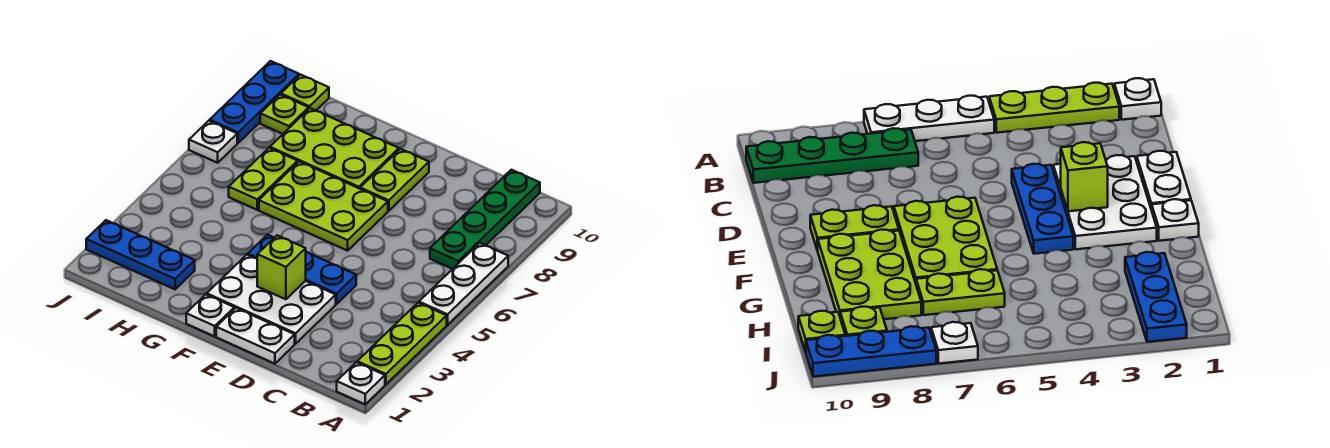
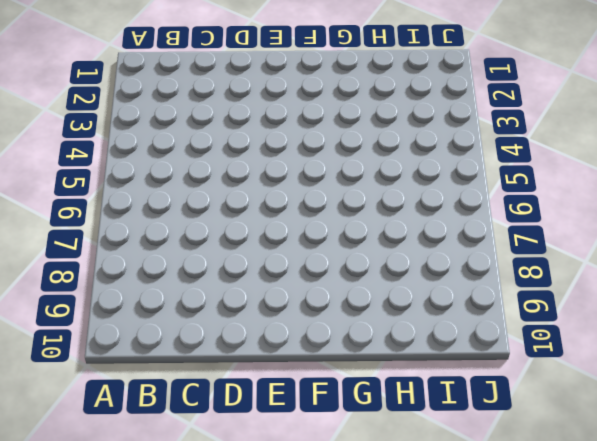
none -> white 1x1 plate [337,362,385,404]
none -> lime 1x3 plate [357,303,447,385]
none -> white 1x3 plate [419,243,508,325]

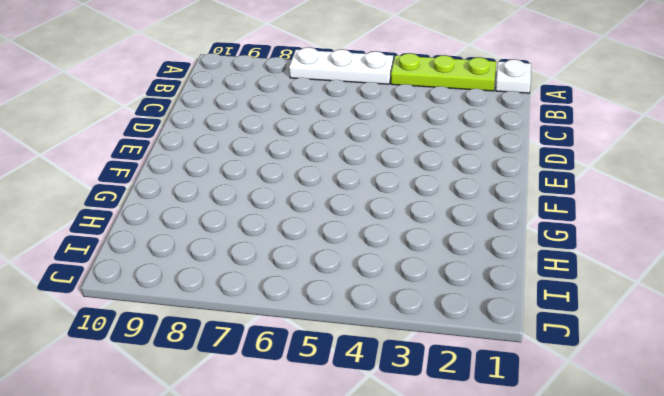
none -> green 1x4 plate [430,170,540,269]
none -> white 1x2 plate [216,308,295,364]
none -> white 2x3 plate [207,255,336,344]

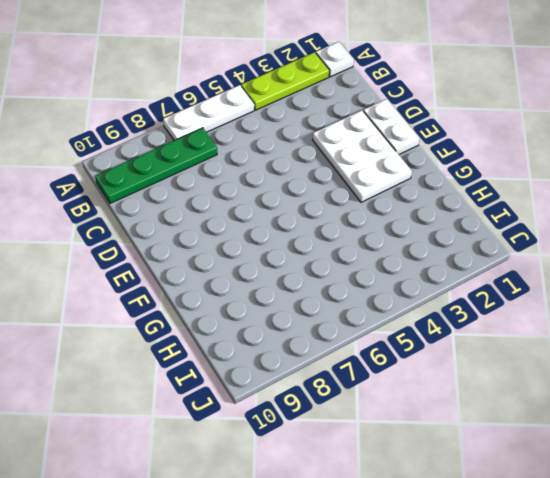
none -> blue 1x3 plate [248,235,356,304]
none -> lime 2x3 plate [259,162,388,251]
none -> lime 1x2 plate [360,149,429,211]

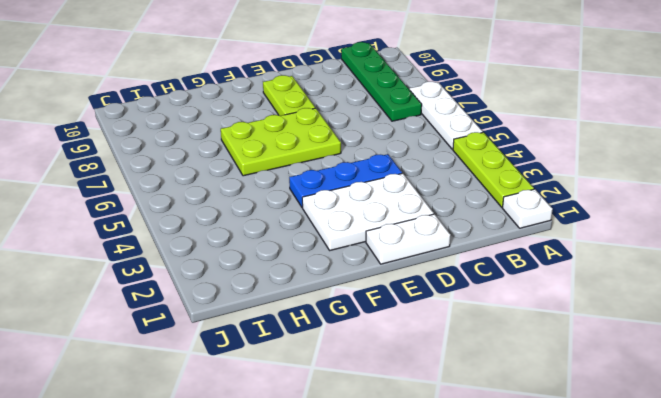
none -> white 1x1 plate [186,294,234,336]
none -> lime 2x3 plate [270,108,399,189]
none -> blue 1x3 plate [86,220,195,289]

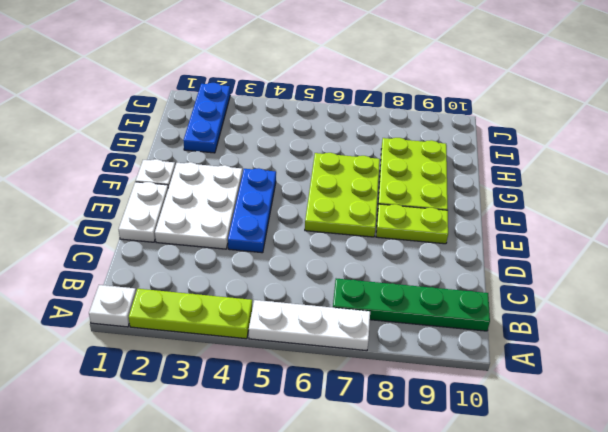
none -> lime 1x2 plate [229,148,298,210]
none -> lime 1x1 plate [260,95,309,134]
none -> lime 1x1 plate [281,75,329,110]

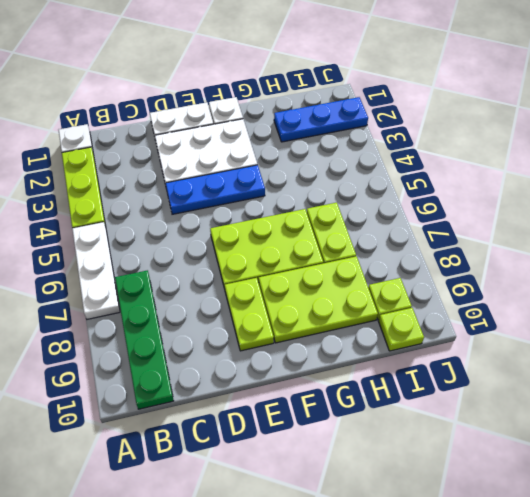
none -> white 1x1 plate [189,121,237,163]
none -> blue 1x3 plate [210,61,299,143]
none -> lime 1x1 brick [257,235,306,299]

